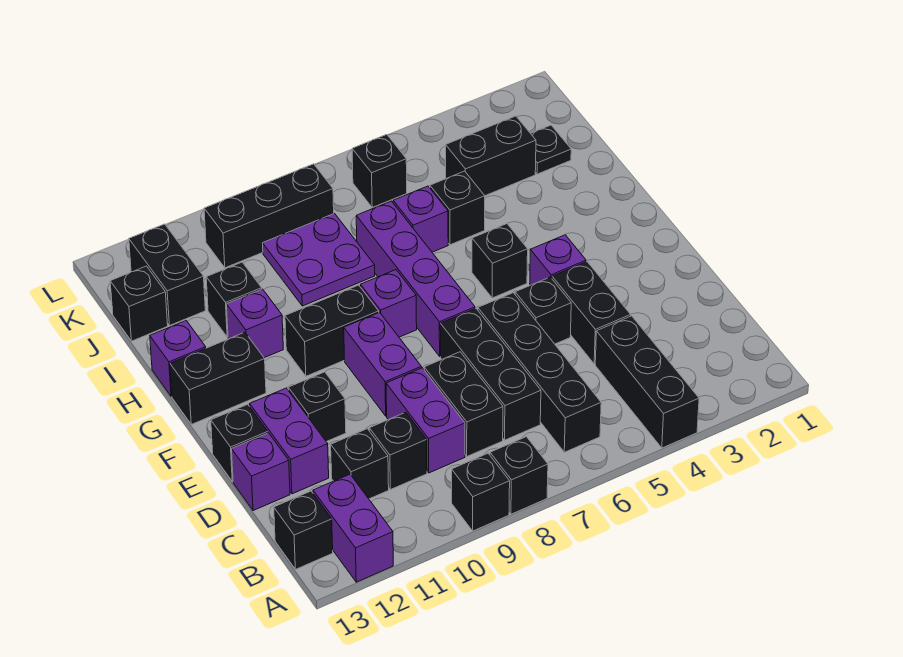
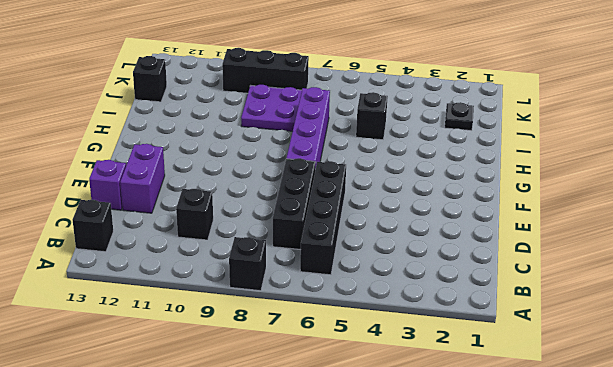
none -> black 1x3 brick [595,316,699,448]
none -> black 1x1 brick [452,453,510,531]
none -> purple 1x2 brick [313,474,393,582]
none -> black 1x2 brick [424,352,503,456]

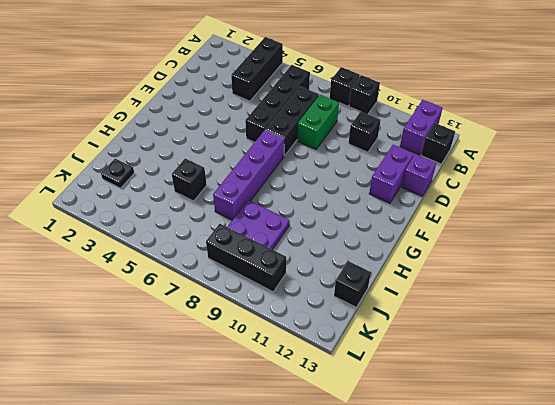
green 1x2 brick [297,95,339,149] -> black 1x2 brick [424,352,503,456]
none -> purple 1x2 brick [386,368,465,473]
none -> black 1x1 brick [331,429,389,499]
none -> black 1x2 brick [552,262,631,364]
none -> black 1x1 brick [515,277,571,344]

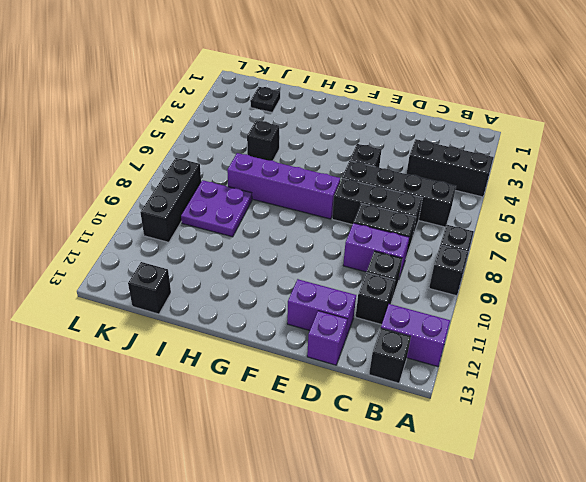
none -> black 1x2 brick [552,262,631,364]
none -> purple 1x2 brick [344,312,421,416]
none -> black 1x1 brick [288,372,346,442]
none -> black 1x1 brick [211,404,268,481]

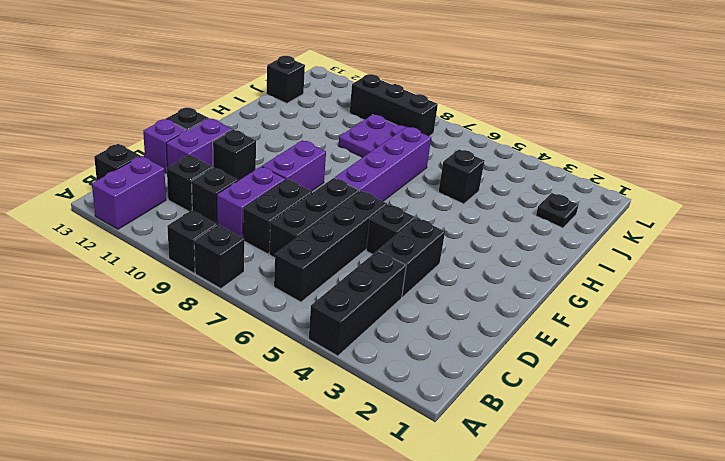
none -> purple 1x1 brick [530,235,586,285]
none -> black 1x1 brick [472,224,528,298]
none -> purple 1x1 brick [361,270,417,337]
none -> black 1x2 brick [285,285,379,376]

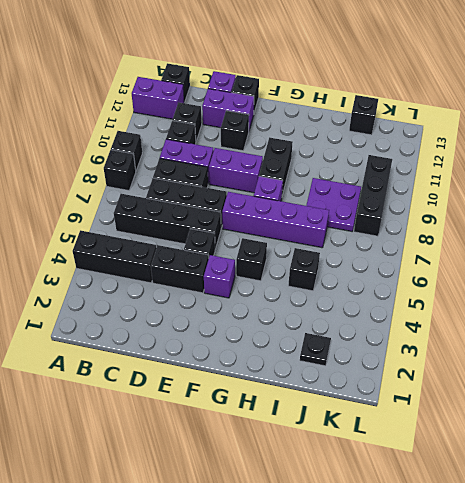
none -> black 1x2 brick [170,332,266,424]
none -> purple 1x1 brick [226,289,283,358]
none -> purple 1x1 brick [150,321,206,396]
none -> purple 1x1 brick [393,186,448,252]

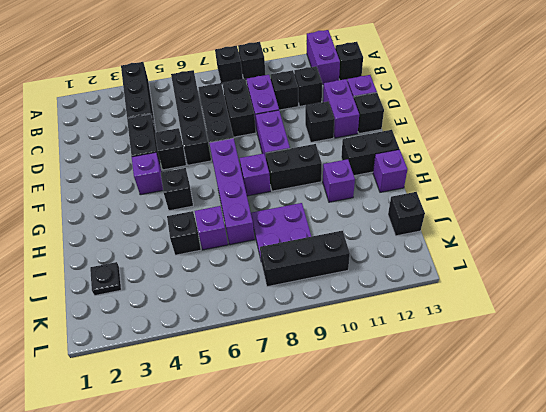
none -> black 1x1 brick [206,262,262,337]
none -> black 1x2 brick [446,116,536,196]
none -> black 1x2 brick [129,224,205,326]
none -> black 1x1 brick [352,134,407,207]

